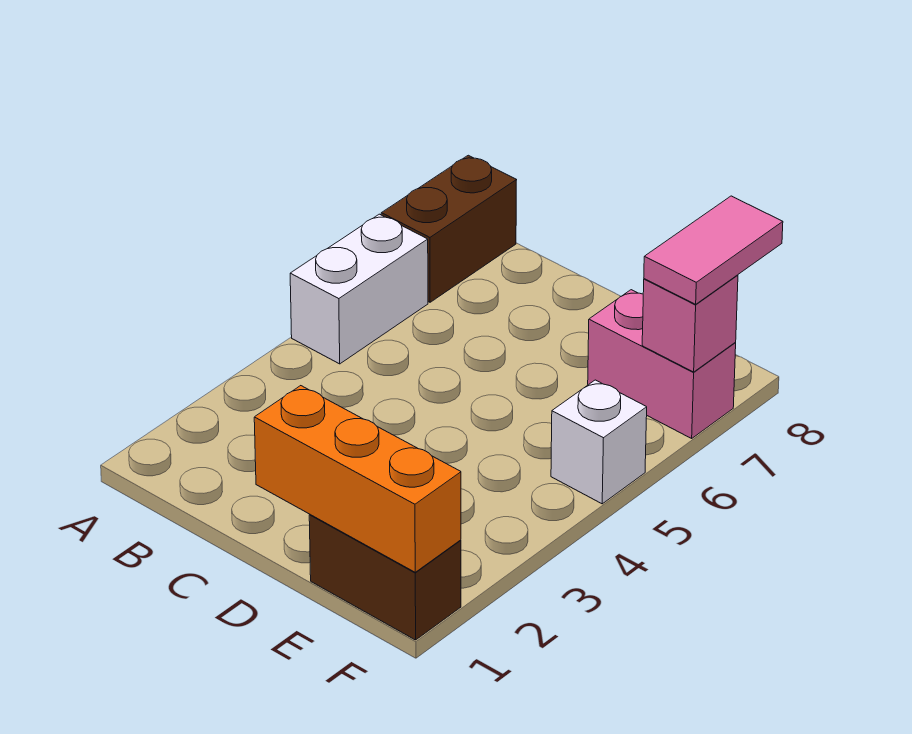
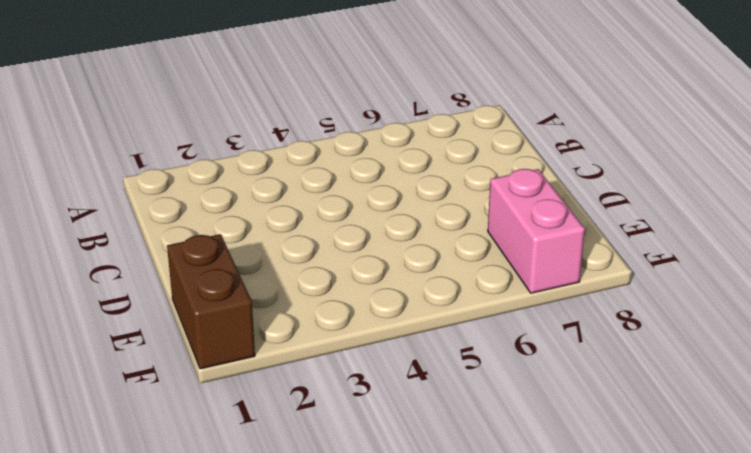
none -> white 1x2 brick [290,214,428,364]
none -> brown 1x2 brick [381,155,516,302]

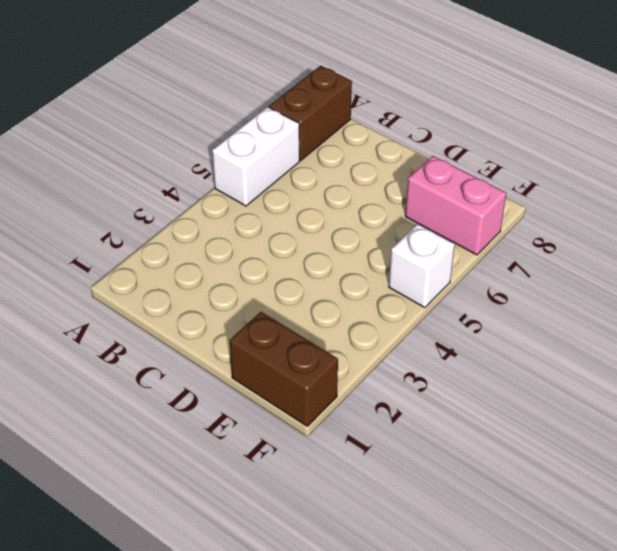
none -> orange 1x3 brick [254,386,461,572]
none -> pink 1x1 brick [642,275,738,372]

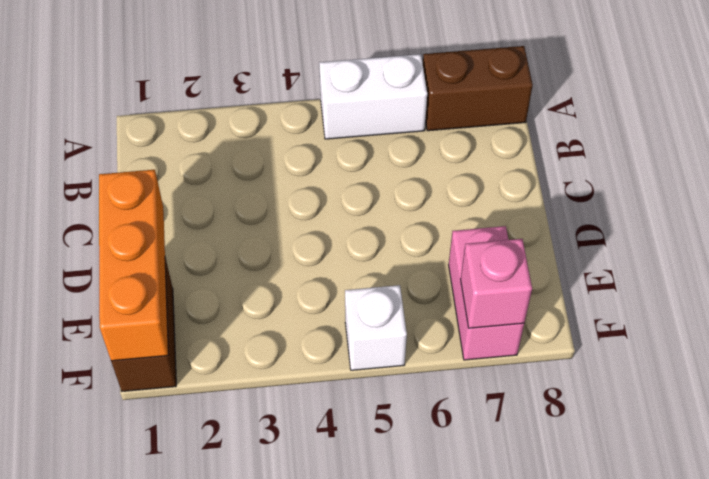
none -> pink 1x2 tile [644,196,783,304]

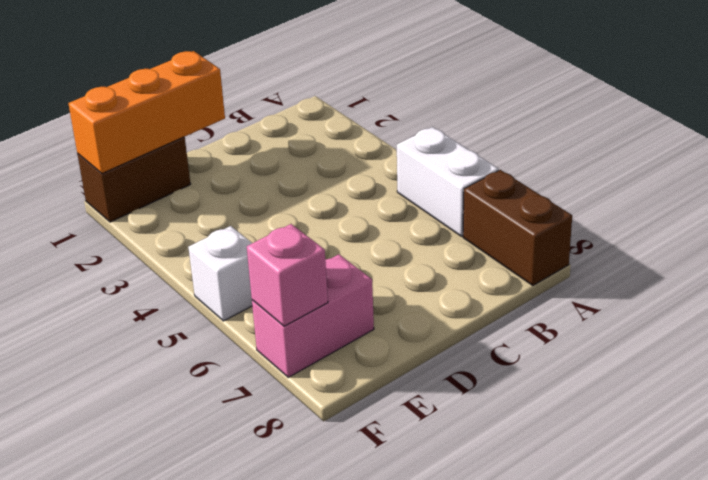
none -> pink 1x2 tile [644,196,783,304]

